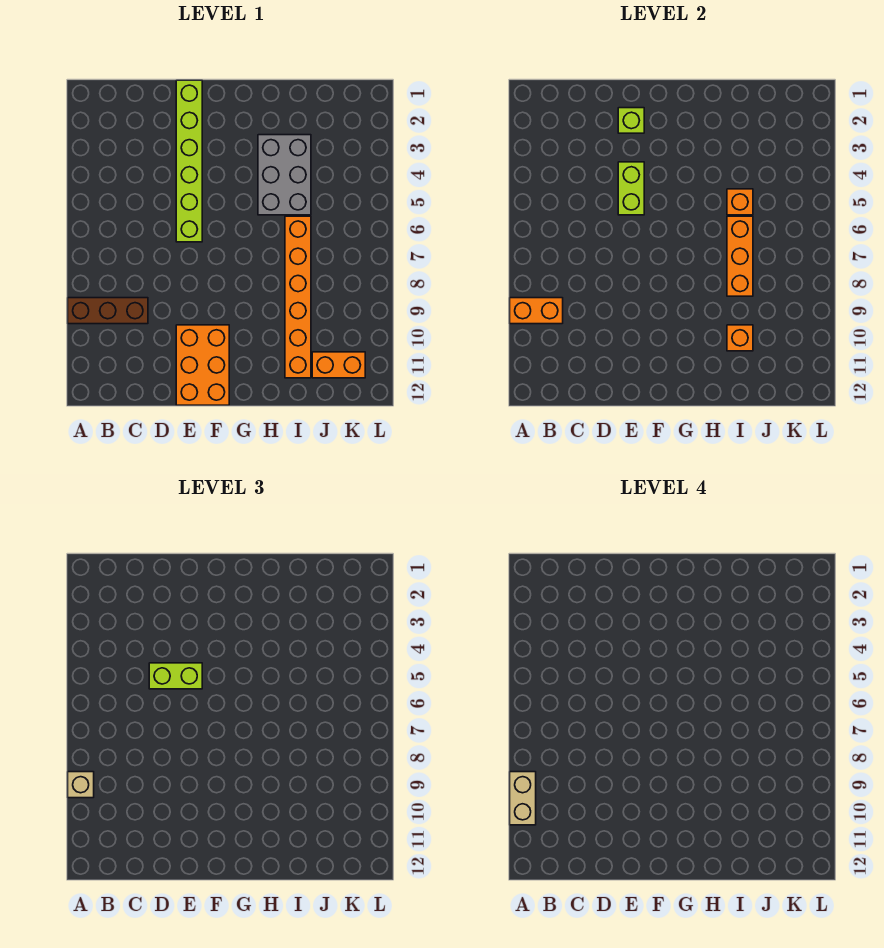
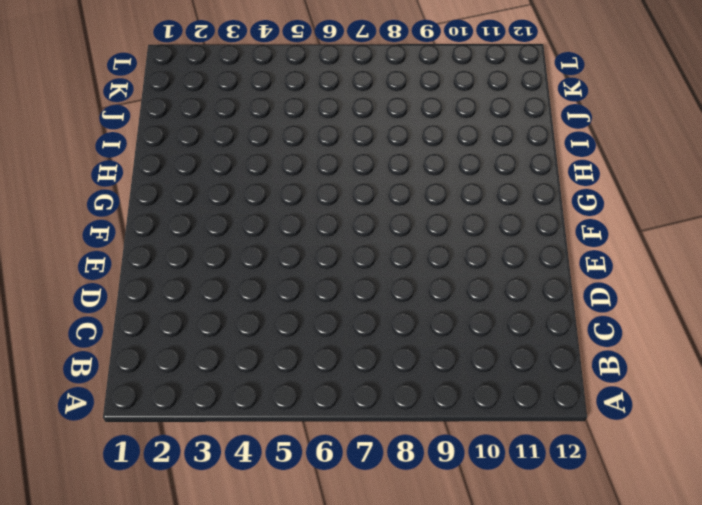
none -> brown 1x3 brick [68,298,148,324]
none -> lime 1x6 brick [176,80,202,242]
none -> orange 2x3 brick [176,325,229,405]

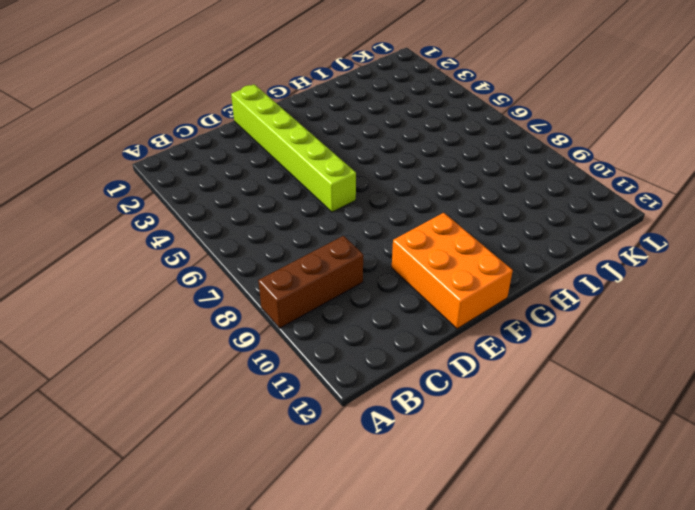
none -> grey 2x3 brick [258,135,311,215]
none -> orange 1x6 brick [285,216,311,378]
none -> orange 1x2 brick [312,352,365,378]

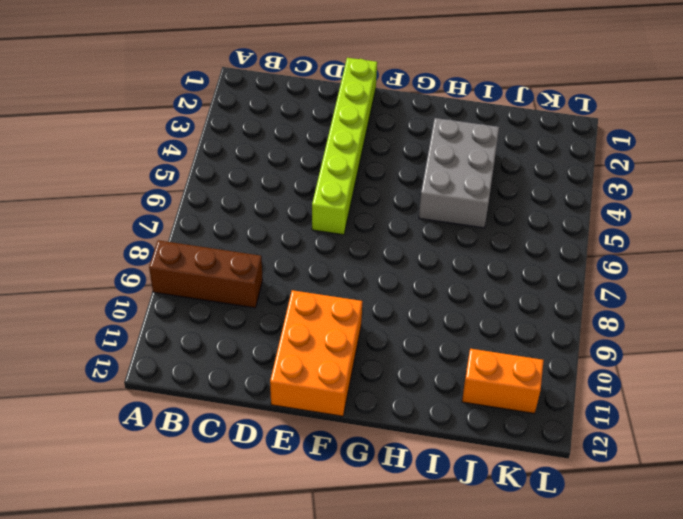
none -> orange 1x6 brick [285,216,311,378]
none -> orange 1x2 brick [510,298,563,324]
none -> lime 1x1 brick [618,108,644,133]

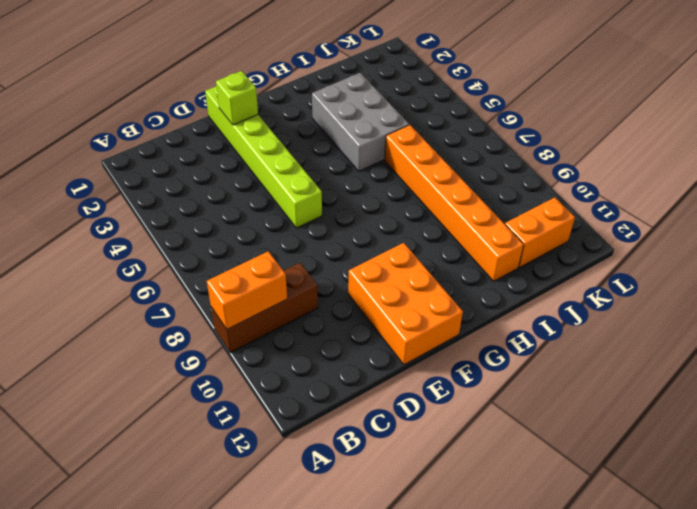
none -> lime 1x2 brick [618,162,644,215]
none -> orange 1x1 brick [727,189,753,215]
none -> orange 1x3 brick [727,216,753,296]

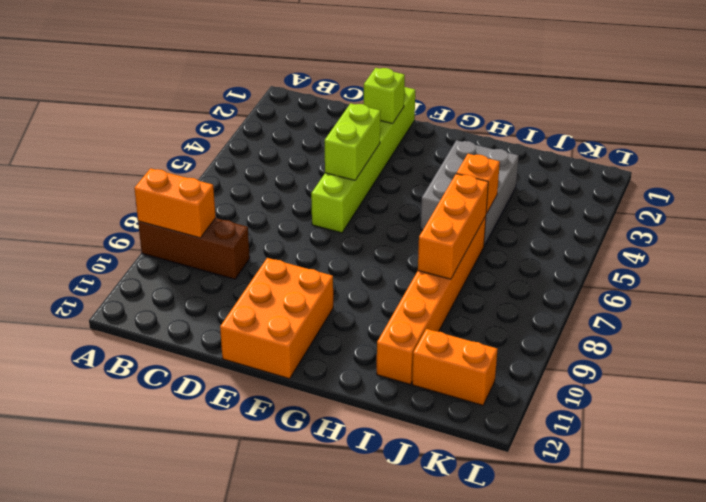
none -> orange 1x1 brick [727,325,753,351]
none -> tan 1x1 brick [68,772,94,798]
none -> lime 1x2 brick [149,663,202,689]

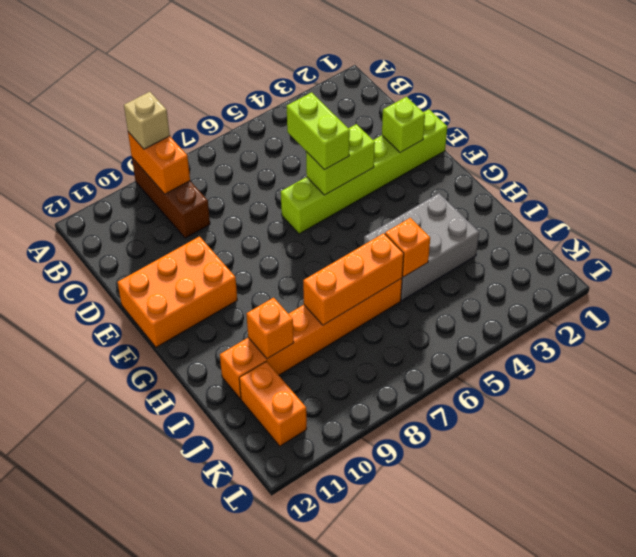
none -> tan 1x2 brick [510,772,536,825]

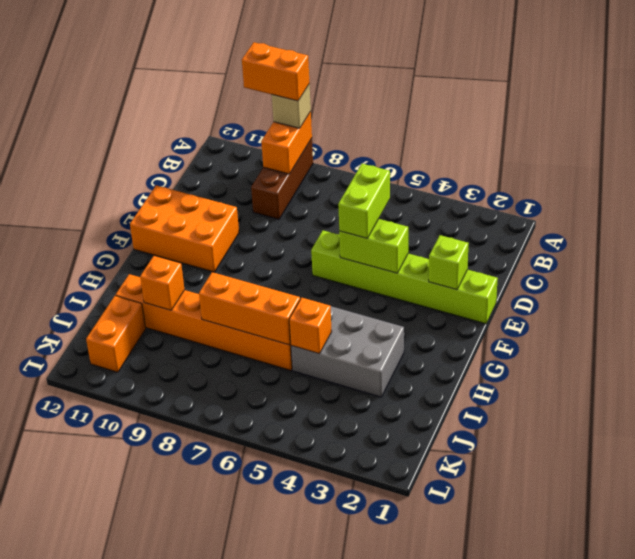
orange 1x2 brick [242,42,309,101] -> tan 1x2 brick [510,772,536,825]

